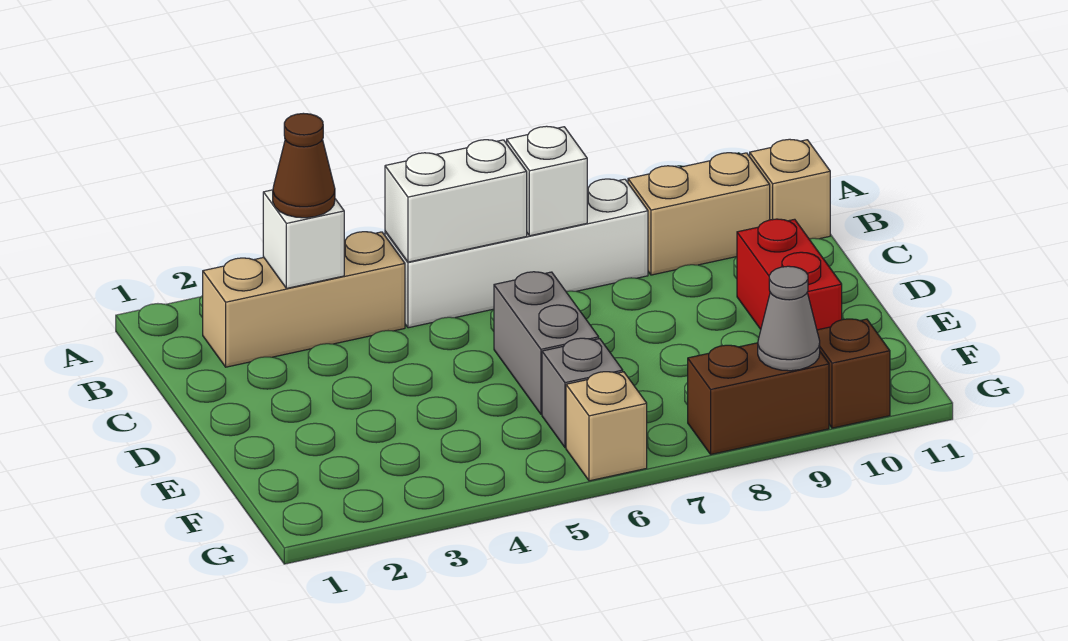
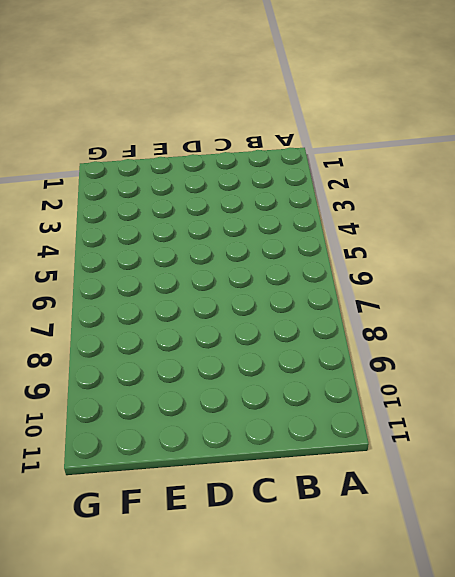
none -> tan 1x3 brick [203,232,405,367]
none -> white 1x4 brick [385,179,648,328]
none -> tan 1x2 brick [628,153,770,275]

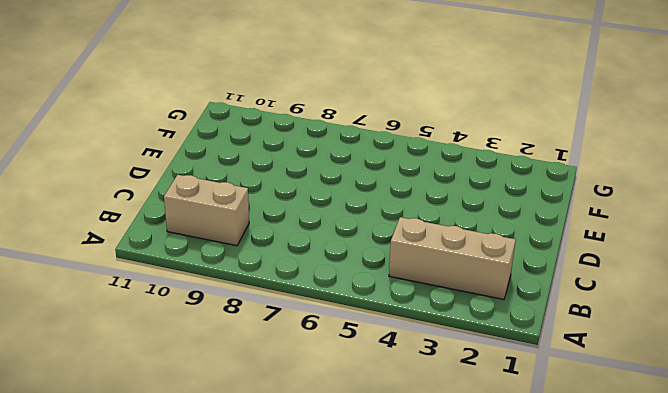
none -> white 1x4 brick [385,179,648,328]
none -> tan 1x1 brick [750,139,830,239]
none -> grey 1x2 brick [494,272,599,414]

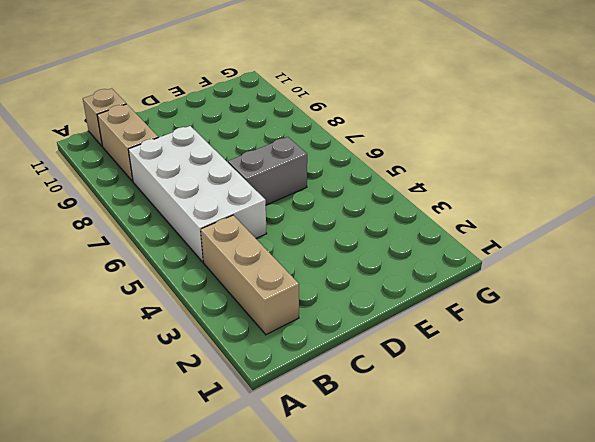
white 2x4 brick [128,126,267,262] -> white 1x4 brick [385,179,648,328]
none -> red 1x2 brick [737,219,842,330]
none -> grey 1x1 brick [542,338,623,448]
none -> tan 1x1 brick [566,372,647,481]

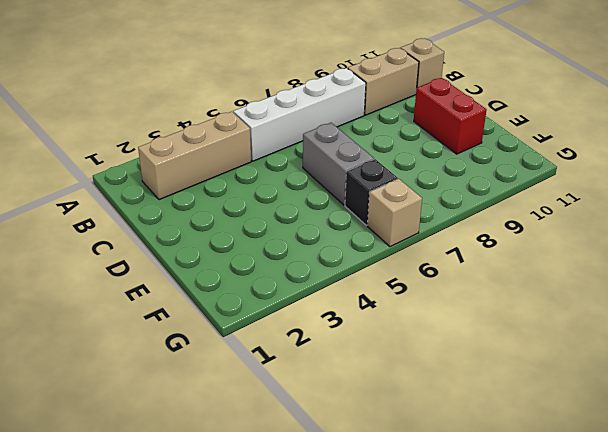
black 1x1 brick [345,159,398,225] -> grey 1x1 brick [542,338,623,448]
none -> brown 1x2 brick [688,343,829,454]
none -> brown 1x1 brick [817,319,890,428]
none -> white 1x1 brick [263,190,344,288]

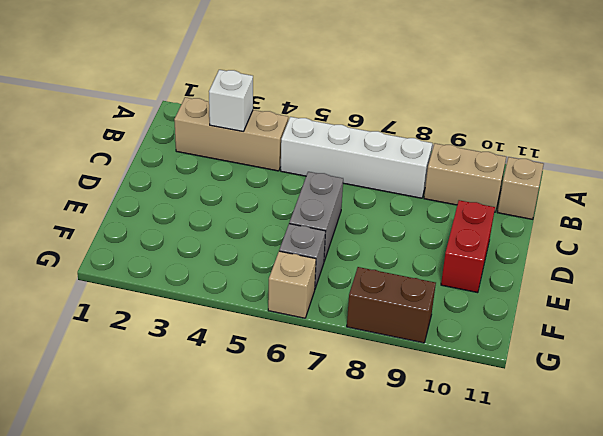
none -> brown 1x1 brick [817,319,890,428]
none -> white 1x2 brick [385,140,527,262]
none -> white 1x1 brick [507,126,587,236]

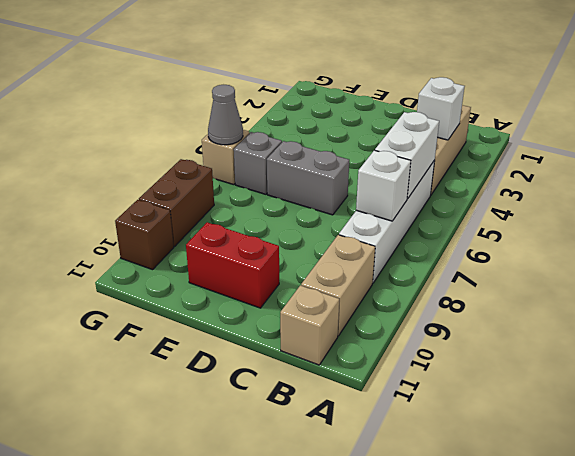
grey 1x1 cone [208,85,243,145] -> grey 1x1 cone moved to [758,266,820,371]
none -> brown 1x1 cone [273,113,335,218]

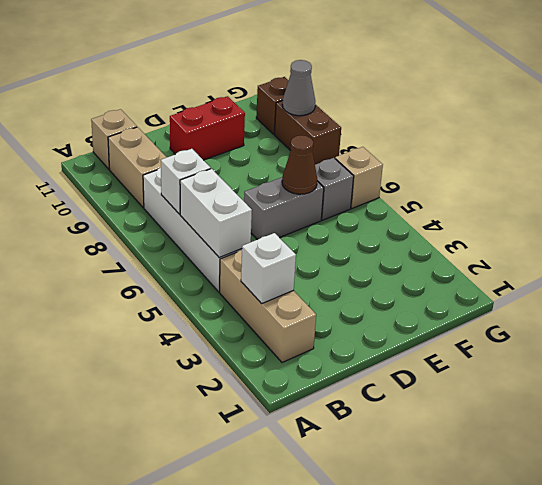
brown 1x1 cone [282,135,317,194] -> brown 1x1 cone moved to [273,113,335,218]

